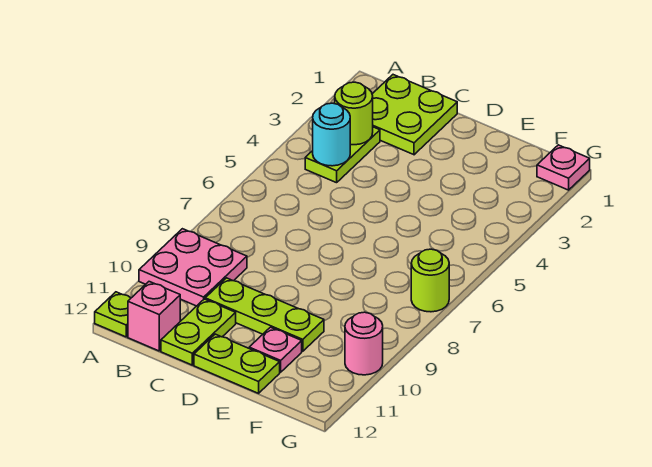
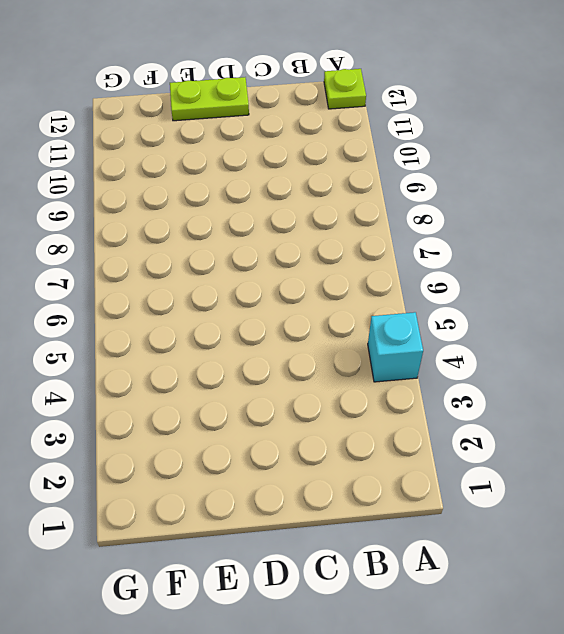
cyan 1x1 brick [368,312,423,382] -> none
none -> pink 2x2 plate [139,229,247,306]
none -> lime 2x2 plate [372,75,457,155]
none -> lime 1x2 plate [305,127,380,183]

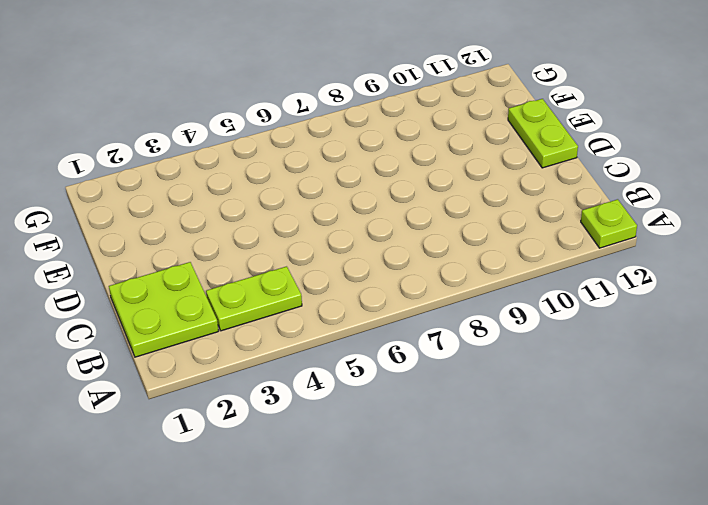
none -> pink 2x2 plate [139,229,247,306]
none -> pink 1x1 brick [128,282,180,351]
none -> lime 1x3 plate [205,278,324,351]

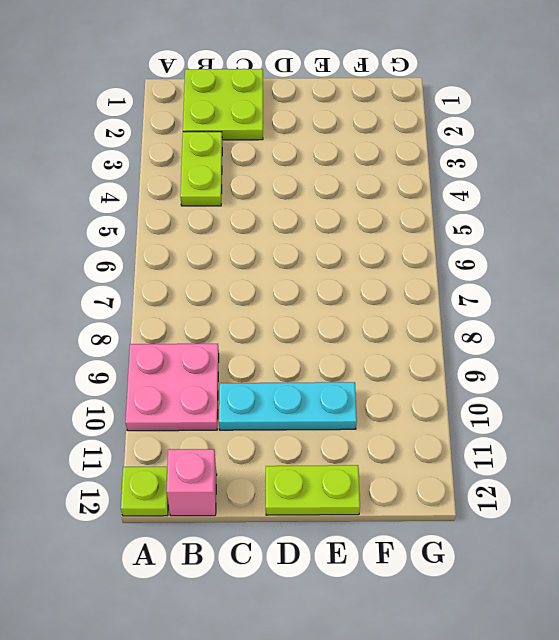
cyan 1x3 plate [219,382,357,430] -> lime 1x3 plate [205,278,324,351]
none -> lime 1x2 plate [161,299,236,365]
none -> pink 1x1 plate [249,327,302,372]
none -> pink 1x1 plate [537,145,590,190]

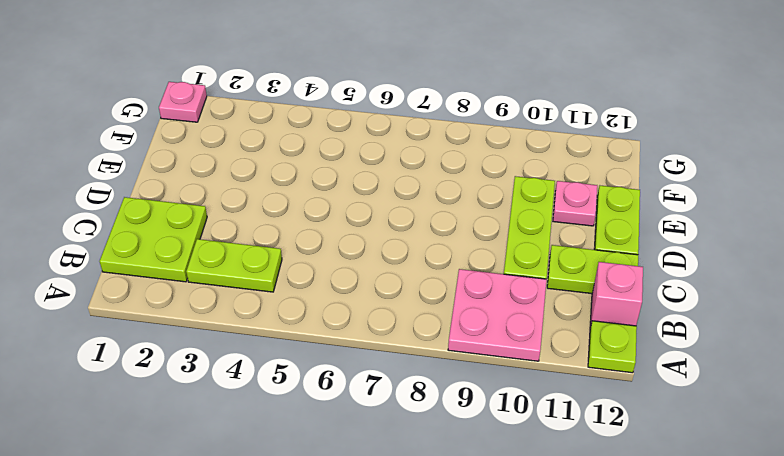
none -> lime 1x1 round brick [411,249,449,312]
none -> pink 1x1 round brick [345,312,383,375]
none -> lime 1x1 round brick [335,82,373,145]

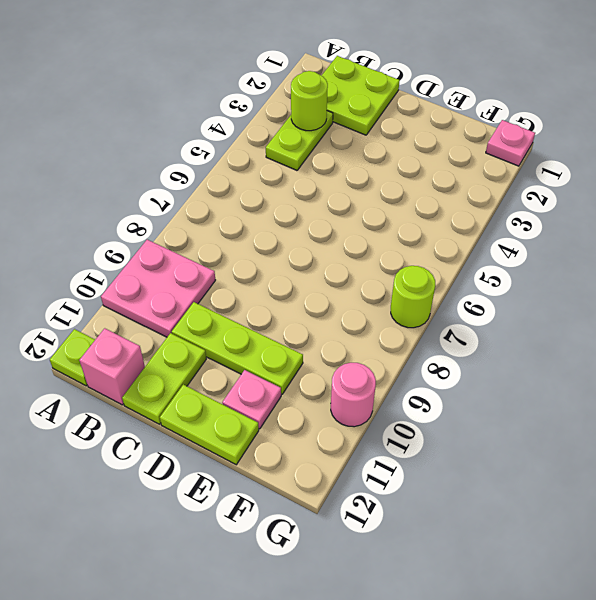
none -> cyan 1x1 round brick [313,103,350,166]

